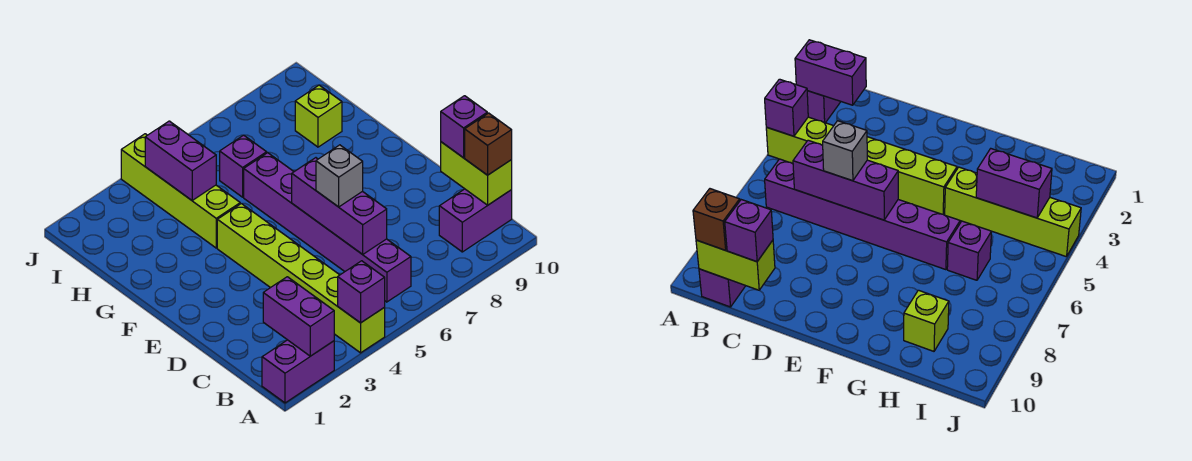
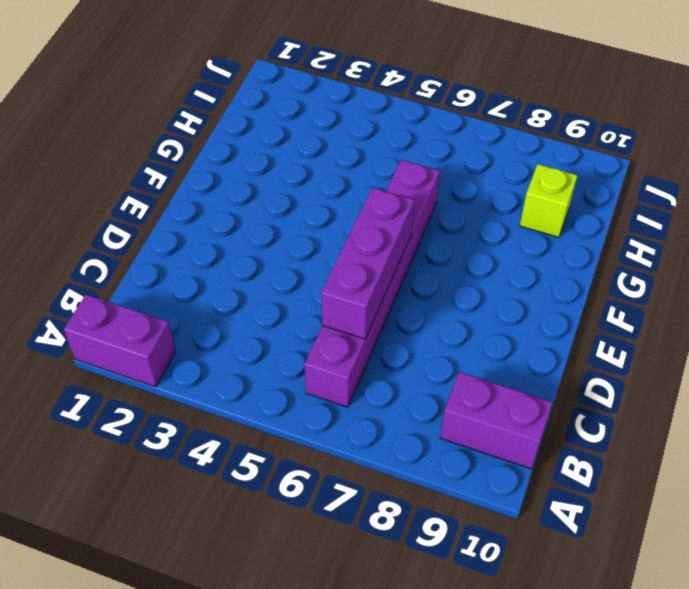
none -> lime 1x6 brick [217,204,385,353]
none -> lime 1x4 brick [121,134,240,248]
none -> purple 1x1 brick [220,135,267,197]

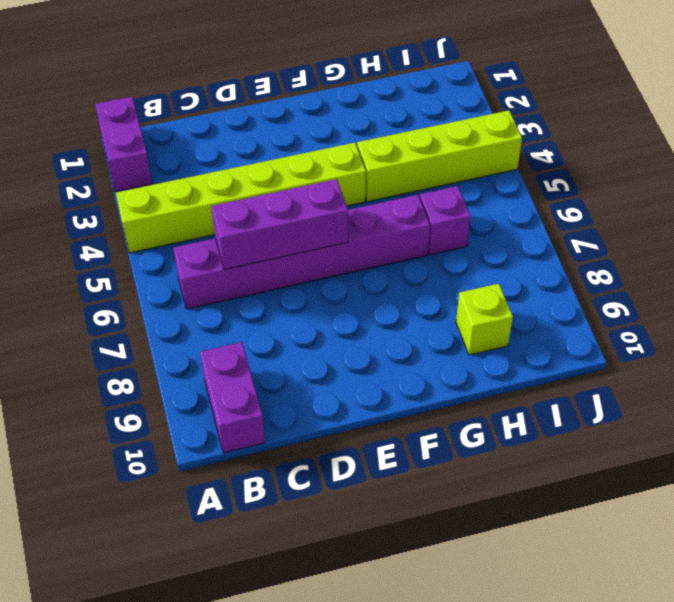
none -> purple 1x2 brick [263,277,334,356]
none -> purple 1x1 brick [338,261,385,323]
none -> lime 1x2 brick [441,142,512,205]

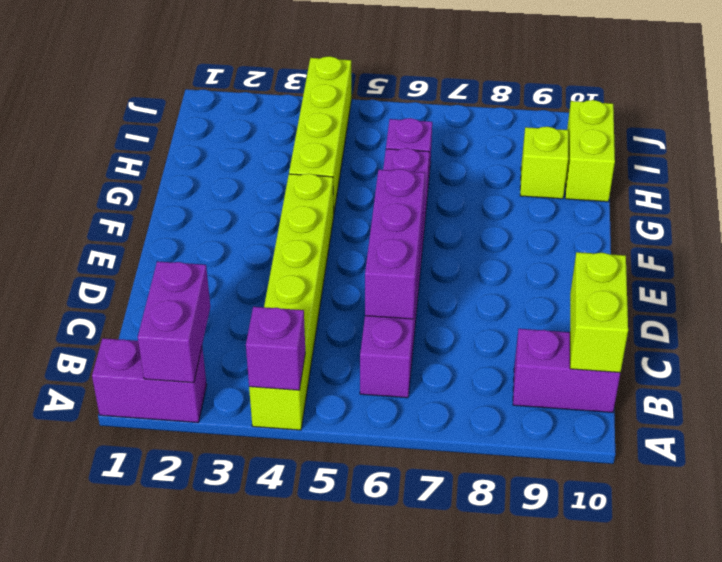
lime 1x2 brick [565,100,615,202] -> none
none -> purple 1x2 brick [145,121,216,200]
none -> brown 1x1 brick [465,113,512,175]
none -> purple 1x1 brick [441,96,487,158]

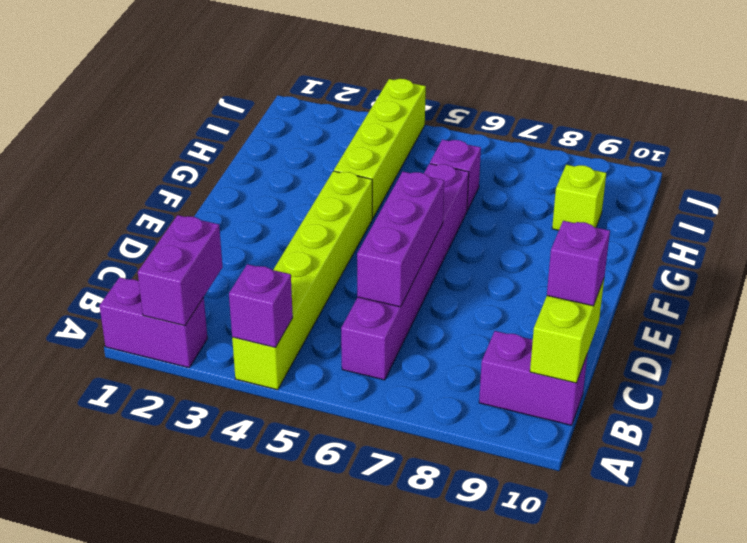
none -> purple 1x2 brick [145,121,216,200]
none -> brown 1x1 brick [465,113,512,175]
none -> grey 1x1 brick [316,145,363,207]

